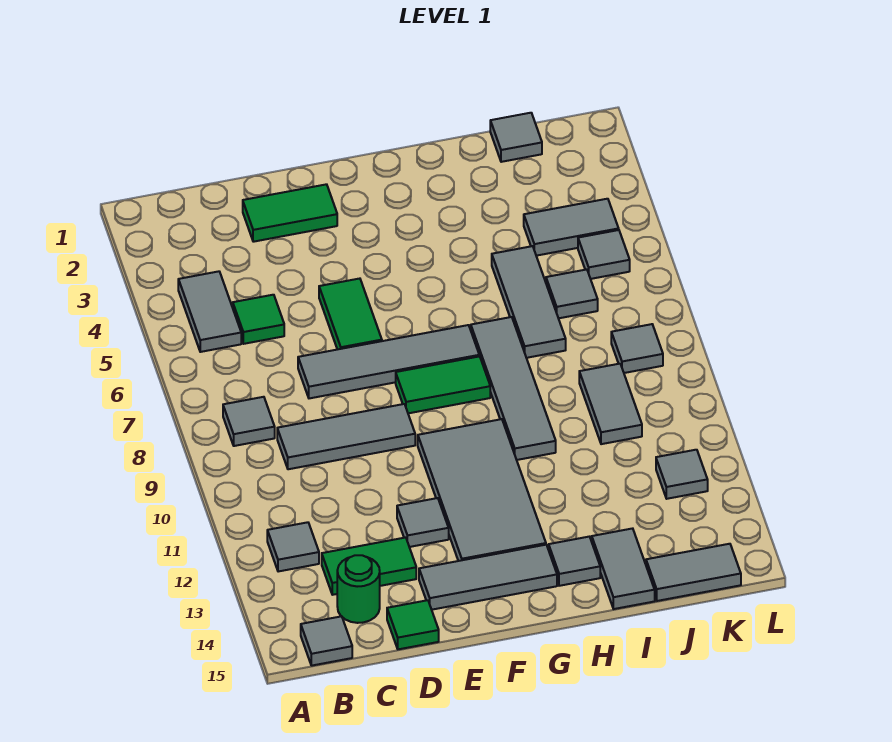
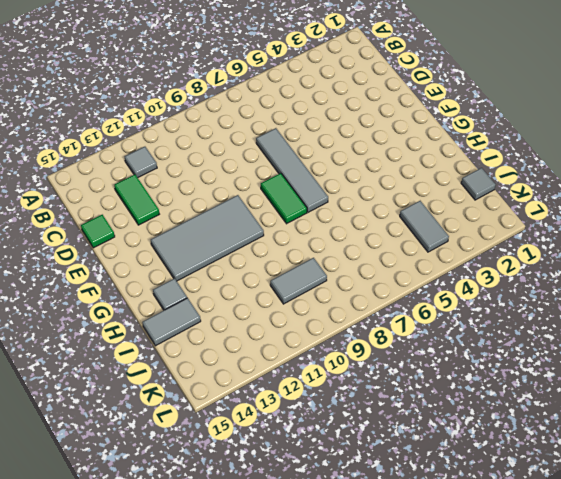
none -> grey 1x2 tile [178,271,241,352]
none -> grey 1x1 tile [223,397,275,446]
none -> grey 1x1 tile [301,616,352,666]

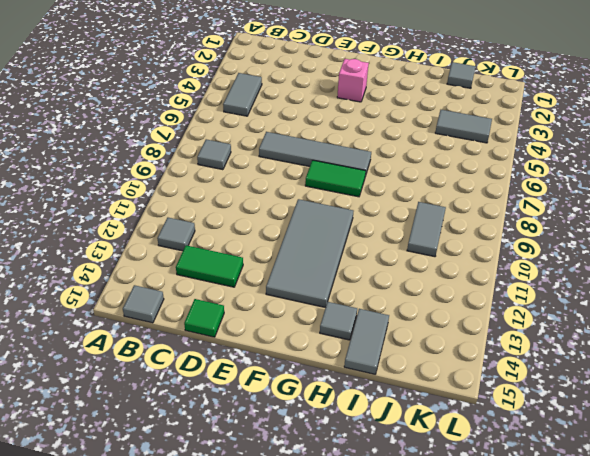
pink 1x1 brick [337,59,369,102] -> none
none -> green 1x1 tile [233,295,284,344]
none -> grey 1x3 tile [277,404,415,469]
none -> green 1x1 round brick [337,555,380,623]

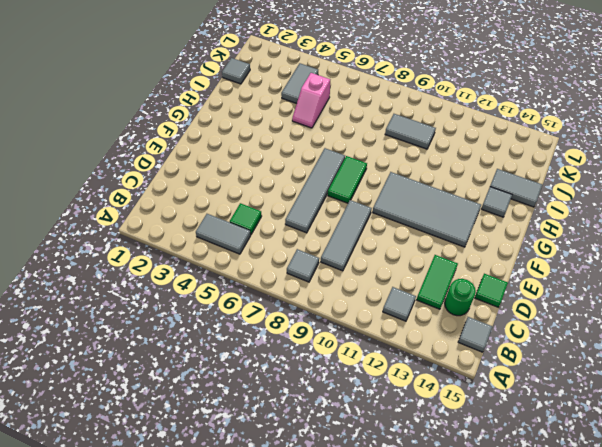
pink 1x2 slope [292,73,330,128] -> grey 1x3 tile [492,246,566,358]
none -> green 1x2 tile [243,184,337,242]
none -> green 1x2 tile [319,279,382,349]
none -> grey 1x1 tile [397,498,449,547]

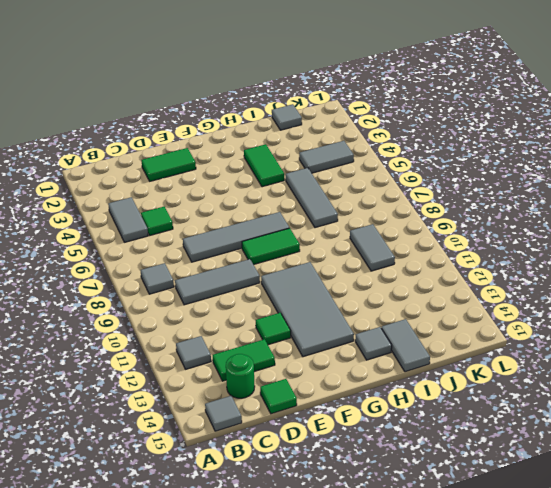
green 1x1 tile [256,313,291,345] -> grey 1x1 tile [397,498,449,547]
green 1x2 tile [244,144,284,187] -> green 1x2 tile moved to [319,279,382,349]
none -> grey 1x3 tile [419,545,557,610]
none -> grey 1x4 tile [471,317,556,460]
none -> grey 1x1 tile [546,269,598,318]

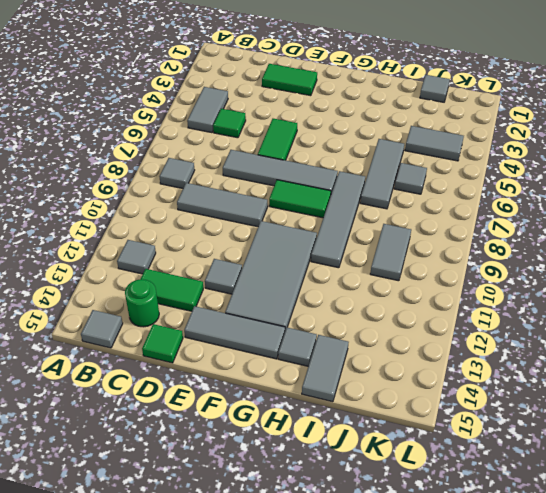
none -> grey 1x2 tile [646,544,741,601]
none -> grey 1x1 tile [578,230,630,279]
none -> grey 1x1 tile [611,324,663,373]

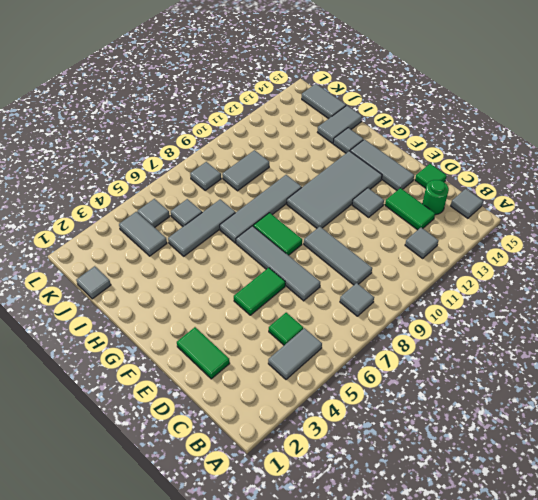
none -> grey 1x1 tile [656,450,708,499]

